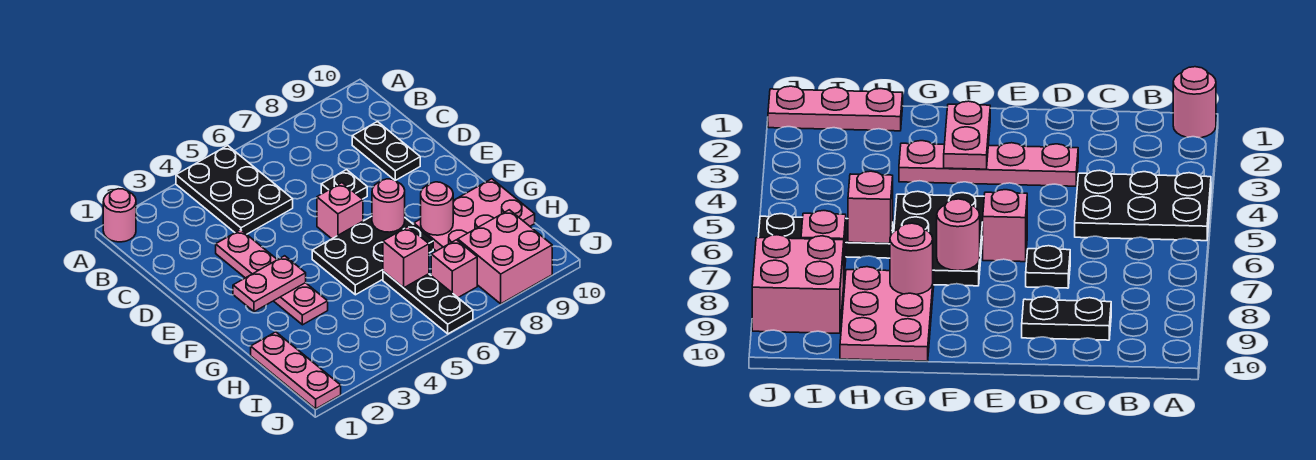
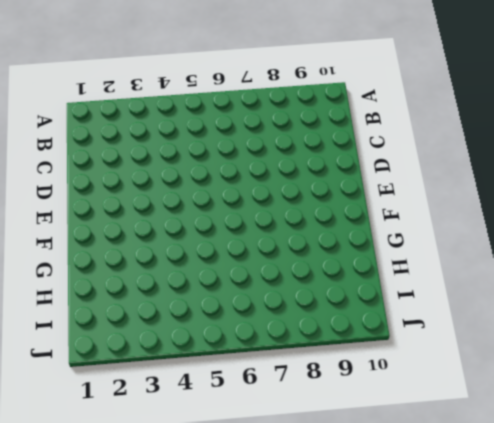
none -> pink 1x1 round brick [103,189,136,242]
none -> black 2x3 plate [176,146,293,234]
none -> black 1x2 plate [352,122,420,181]

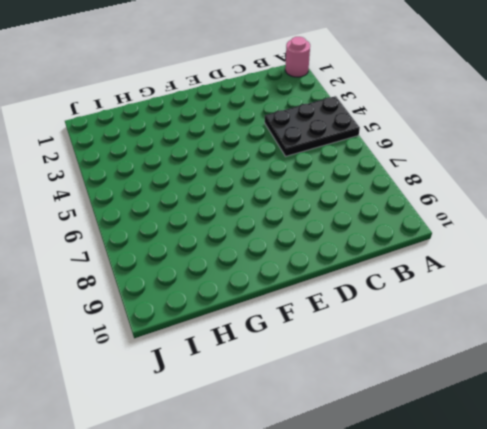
none -> black 1x2 plate [352,122,420,181]
none -> pink 1x4 plate [216,230,328,325]
none -> black 1x1 plate [321,170,367,199]

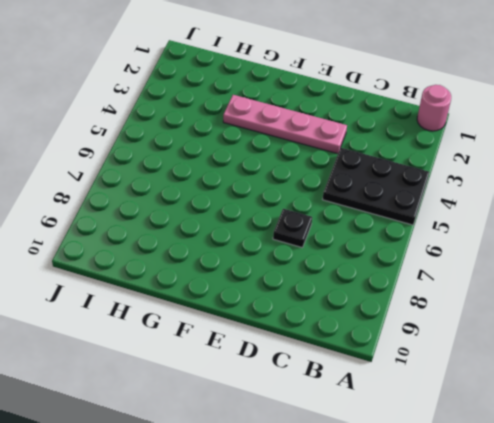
none -> black 1x2 plate [352,122,420,181]
none -> pink 1x1 brick [317,183,363,239]
none -> black 2x3 plate [312,216,433,295]

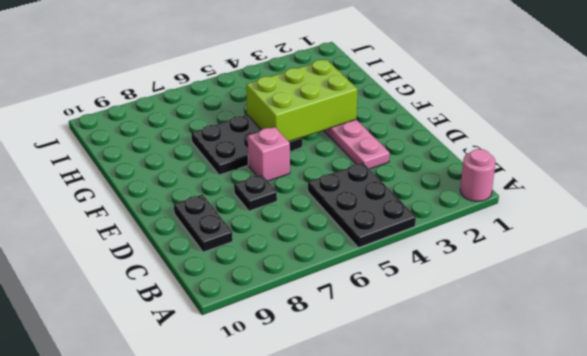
lime 2x3 brick [246,60,357,142] -> pink 1x2 plate [233,256,306,312]
none -> pink 2x3 plate [414,179,535,251]
none -> pink 1x3 plate [251,332,341,409]
none -> black 1x3 plate [383,271,473,334]

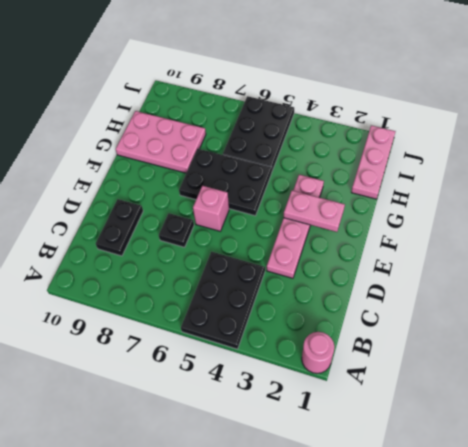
black 2x3 plate [223,96,294,171] -> black 1x3 plate [383,271,473,334]
none -> pink 1x1 brick [431,240,477,297]
none -> pink 2x2 brick [458,210,552,304]
none -> pink 1x1 round brick [372,179,405,232]

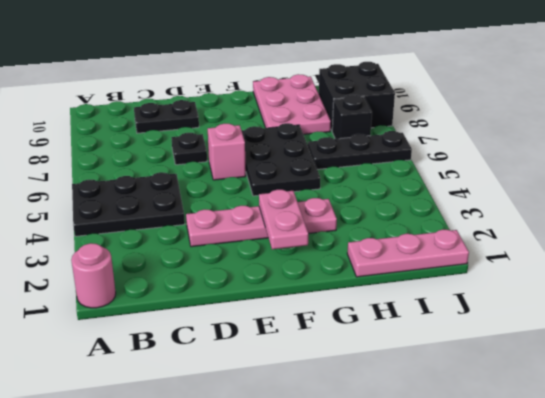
black 1x1 brick [332,95,372,139] -> pink 1x1 brick [431,240,477,297]
black 2x2 brick [319,62,395,131] -> pink 2x2 brick [458,210,552,304]
none -> pink 1x1 round brick [372,179,405,232]
none -> pink 1x1 round brick [421,182,453,235]
none -> pink 1x1 brick [383,227,429,288]

